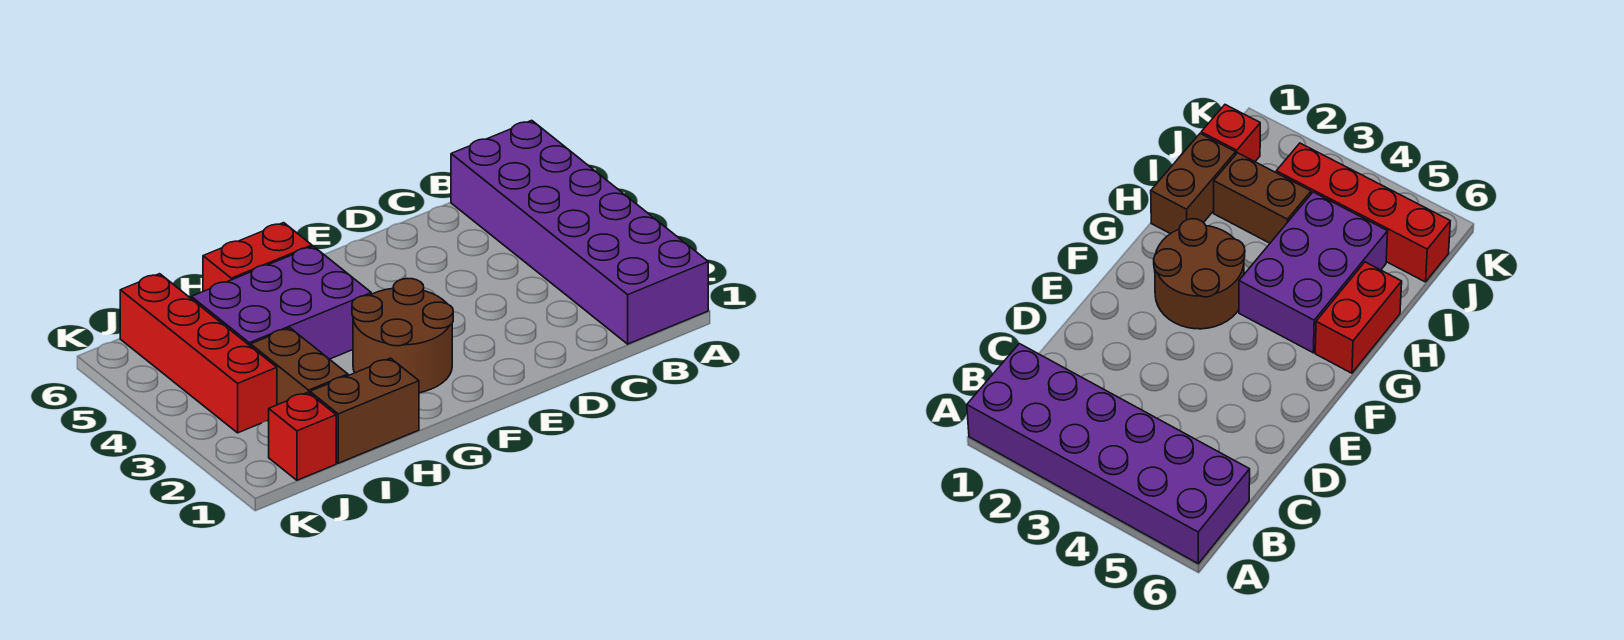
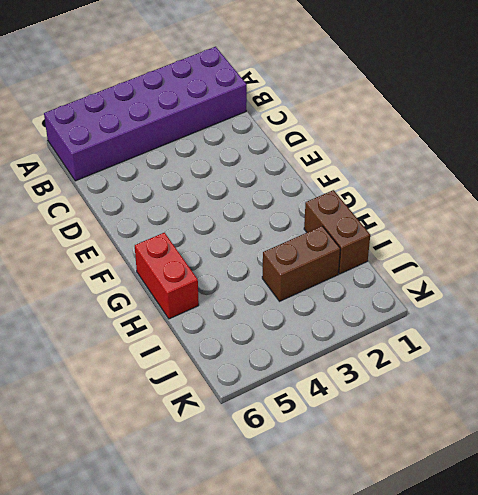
none -> brown 2x2 round brick [352,279,453,393]
none -> purple 2x3 brick [191,246,371,359]

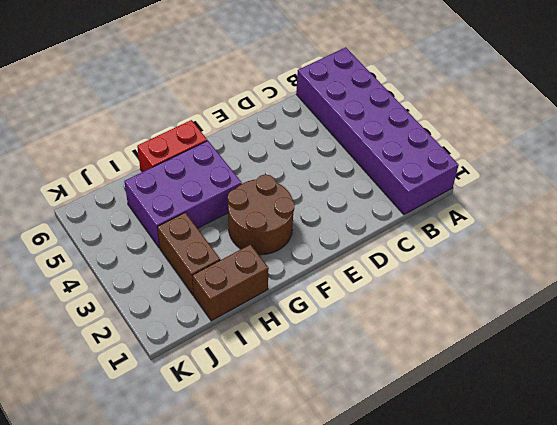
none -> red 1x1 brick [268,392,336,480]
none -> red 1x4 brick [120,274,277,433]

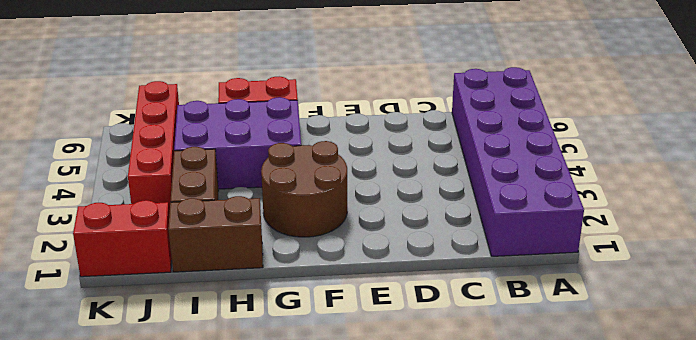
red 1x2 brick [73,200,172,277] -> red 1x1 brick [268,392,336,480]

